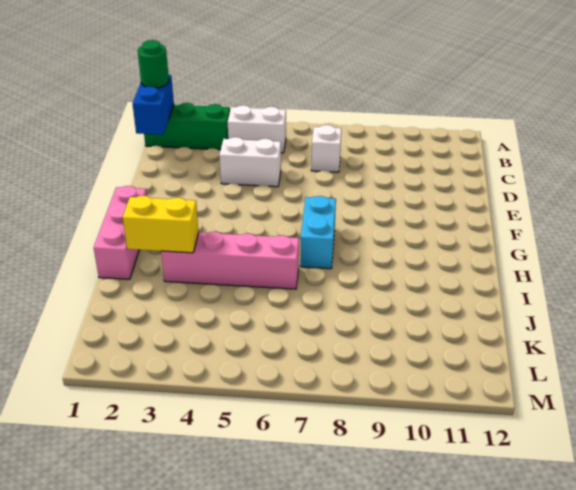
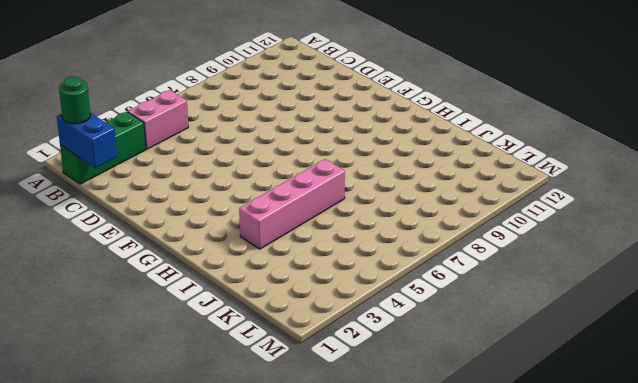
pink 1x2 brick [128,90,188,149] -> white 1x2 brick [228,105,286,153]
none -> white 1x1 brick [311,125,341,172]
none -> white 1x2 brick [219,137,281,187]

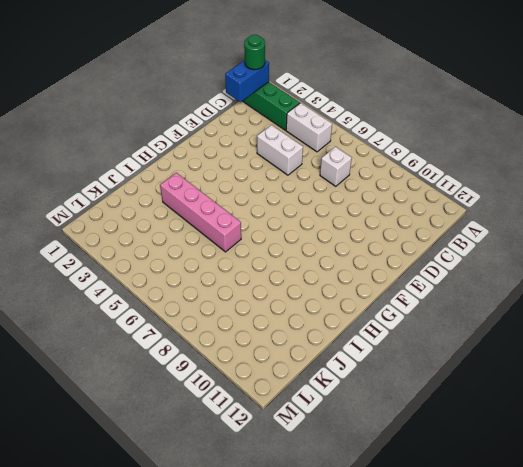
none -> pink 1x3 brick [94,186,147,279]
none -> cyan 1x2 brick [300,196,336,269]

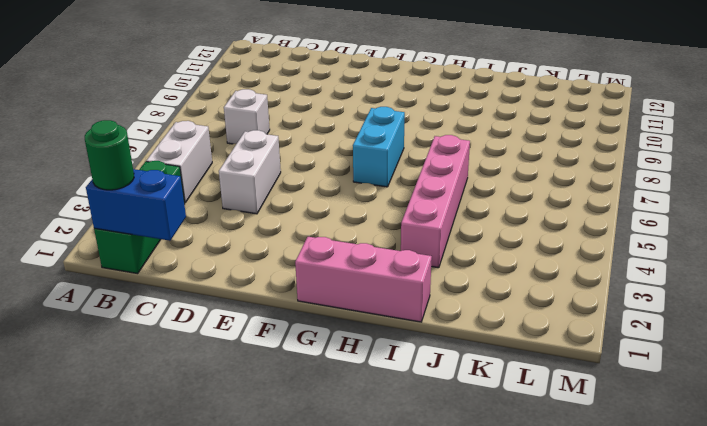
cyan 1x2 brick [353,107,405,187] -> cyan 1x2 brick turned to [300,196,336,269]
none -> yellow 1x2 brick [123,196,199,253]

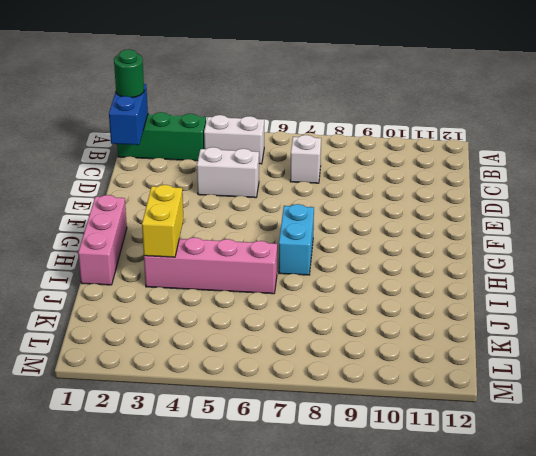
yellow 1x2 brick [142,185,183,257] -> yellow 1x2 brick turned to [123,196,199,253]

